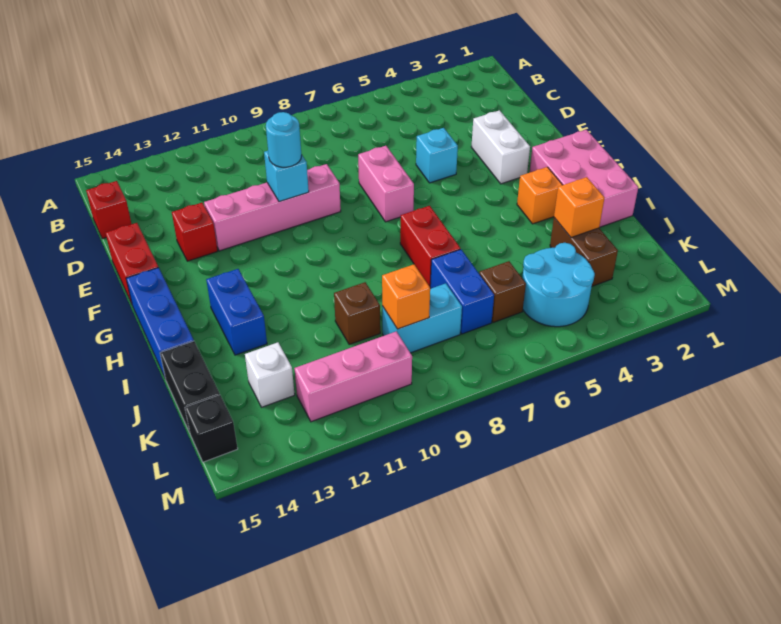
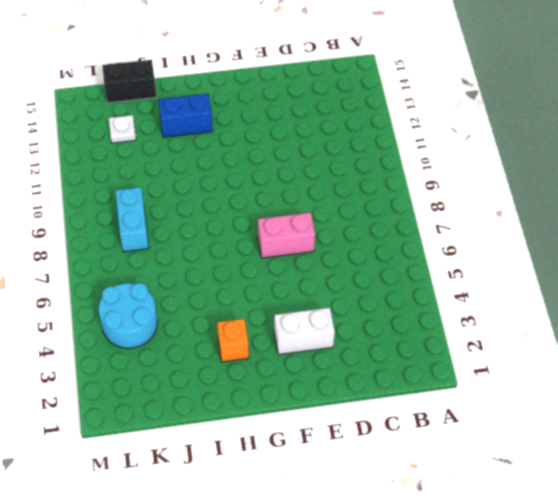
white 1x1 plate [109,115,136,143] -> white 1x1 brick [245,342,295,407]
none -> red 1x1 brick [86,181,131,239]
none -> cyan 1x1 brick [416,128,458,183]
none -> pink 1x4 brick [204,164,341,251]

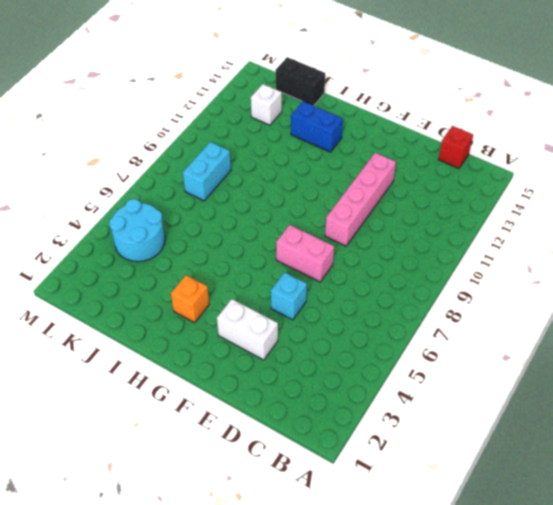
none -> red 1x1 brick [172,203,218,261]
none -> red 1x2 brick [106,223,158,304]
none -> pink 2x3 brick [529,130,638,227]

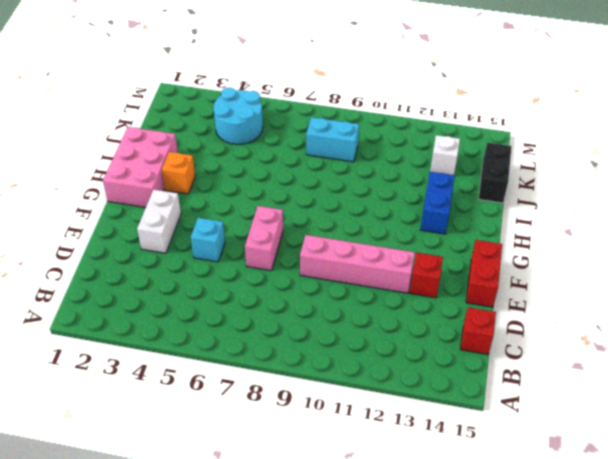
none -> blue 1x3 brick [126,268,194,379]
none -> red 1x2 brick [400,206,460,286]
none -> brown 1x2 brick [550,218,618,286]

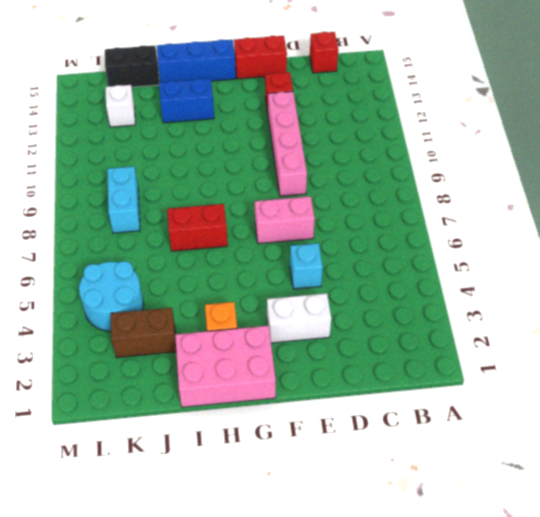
none -> blue 1x2 brick [430,249,494,334]
none -> brown 1x1 brick [334,282,380,344]
none -> brown 1x1 brick [479,261,526,323]

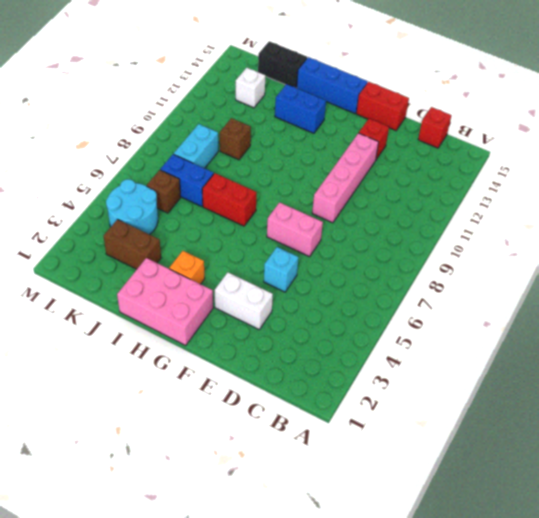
none -> pink 1x3 brick [294,331,412,422]
none -> black 1x1 brick [185,395,238,462]
none -> cyan 1x1 brick [264,151,309,202]

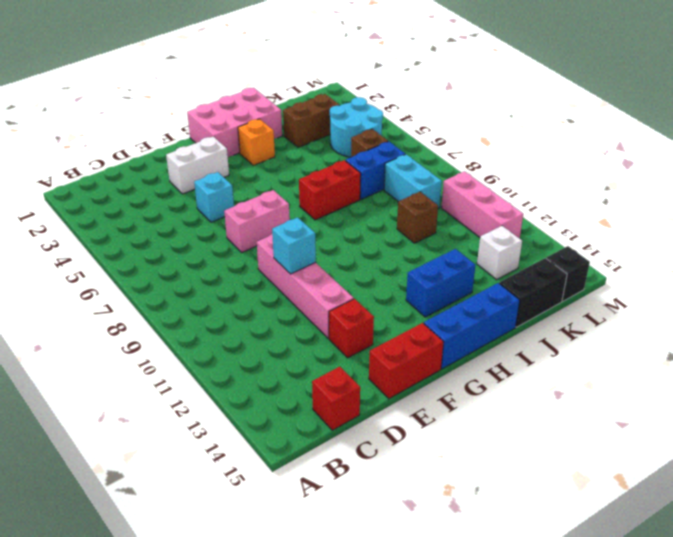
none -> orange 1x1 brick [554,177,605,238]
none -> orange 1x1 brick [382,264,430,329]
none -> cyan 1x1 round brick [266,112,301,167]

